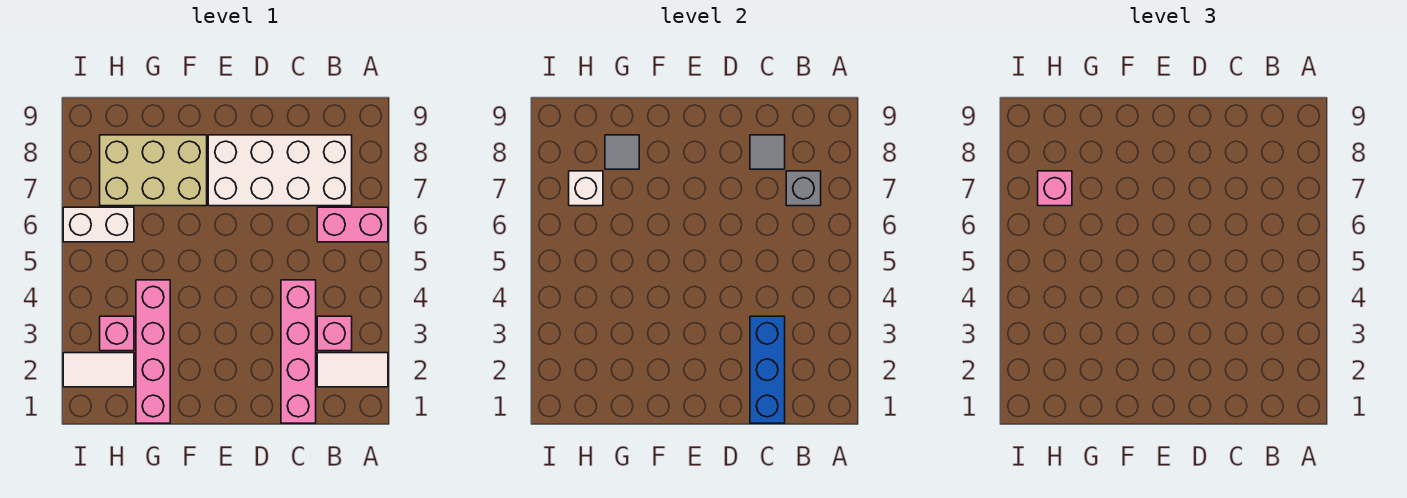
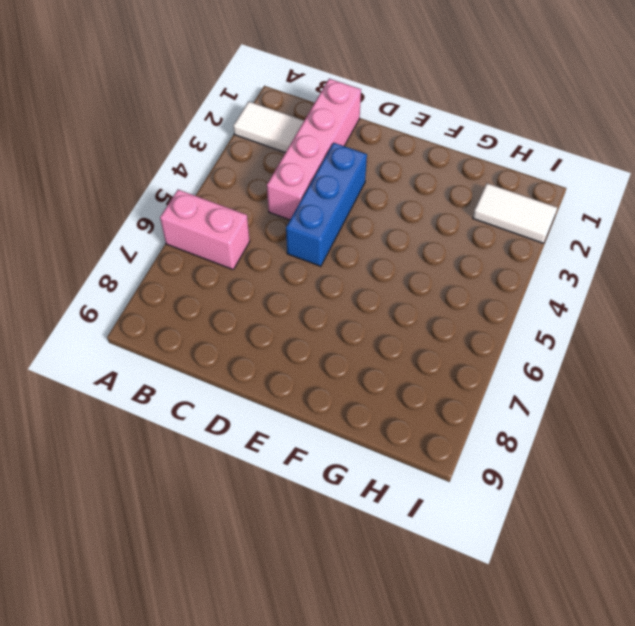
blue 1x3 brick [286,143,367,266] -> blue 1x3 brick moved to [750,316,785,423]
none -> pink 1x1 brick [317,316,352,351]
none -> white 2x4 brick [208,135,352,206]
none -> tan 2x3 brick [100,135,207,206]

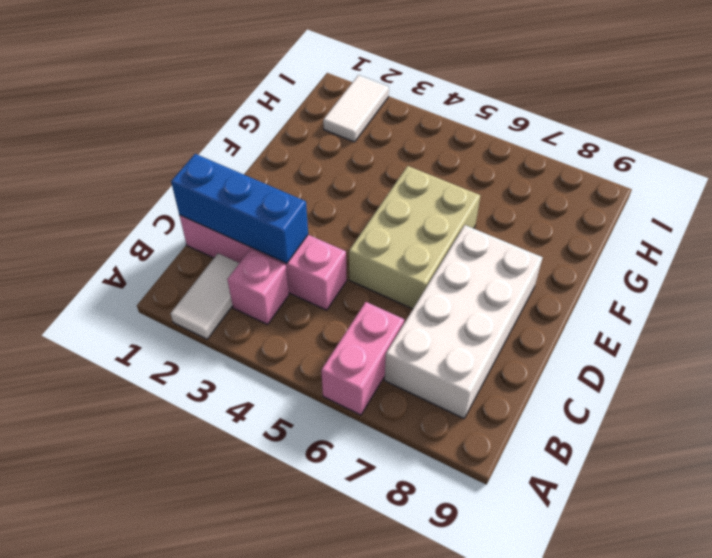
tan 2x3 brick [349,166,480,309] -> tan 2x3 brick moved to [100,135,207,206]
none -> pink 1x4 brick [136,280,170,423]
none -> pink 1x1 brick [100,316,134,351]
none -> white 1x2 brick [63,207,134,242]

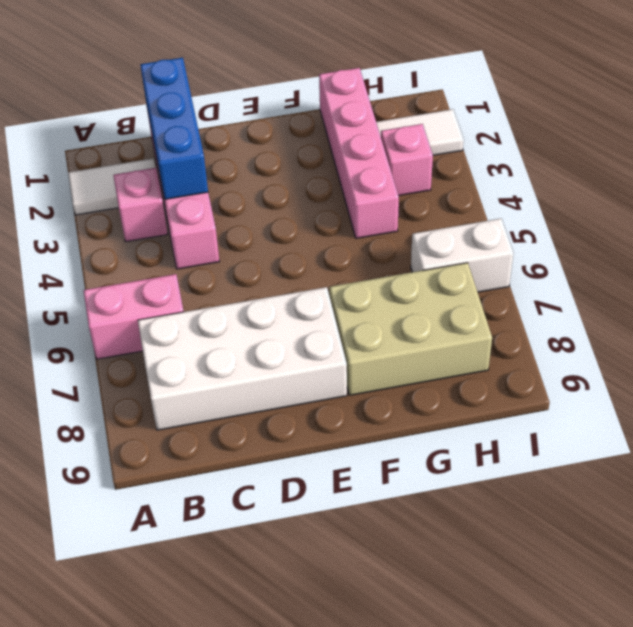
none -> grey 1x1 brick [786,171,821,206]
none -> grey 1x1 tile [750,135,785,169]
none -> grey 1x1 tile [605,135,639,169]

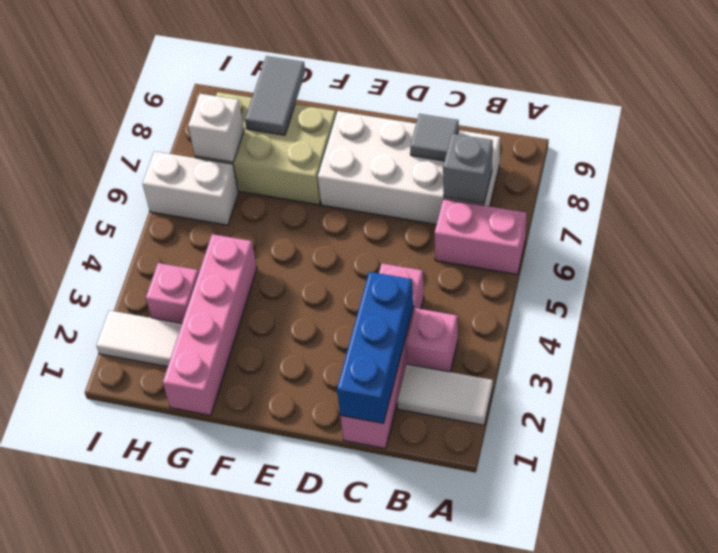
grey 1x2 tile [245,56,305,135] -> grey 1x1 tile [605,135,639,169]
none -> pink 1x1 brick [1038,171,1072,206]

